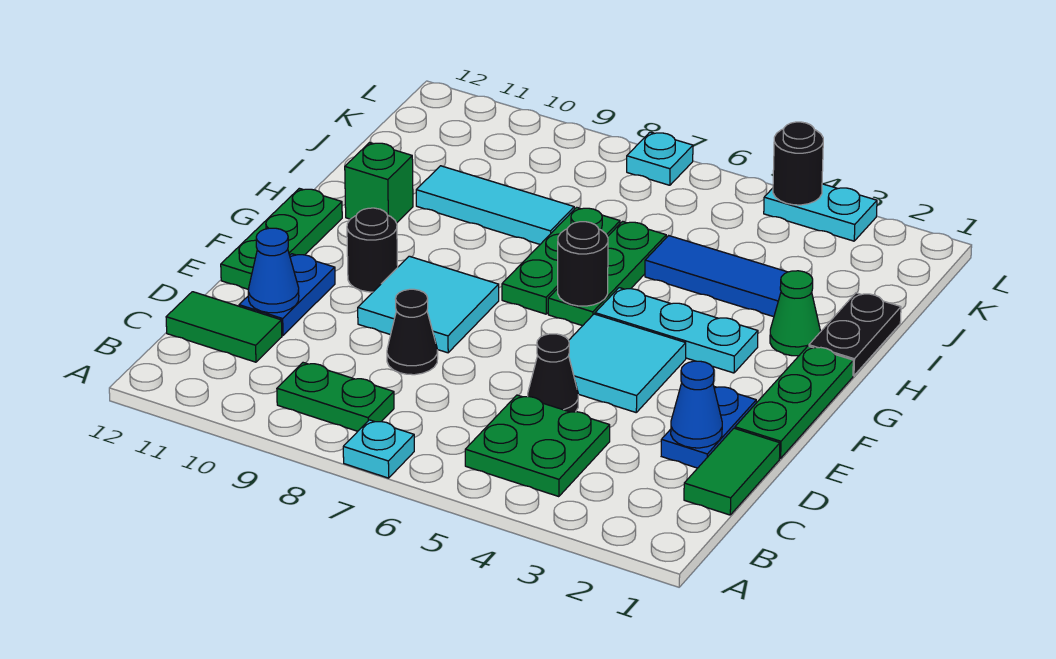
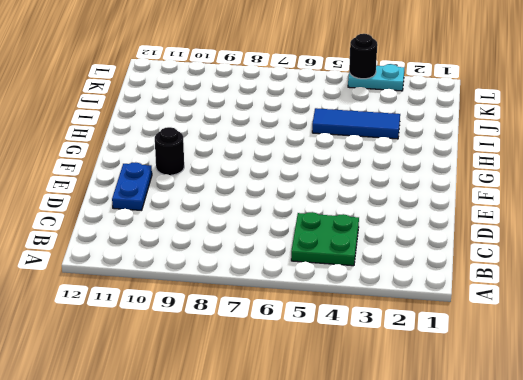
none -> cyan 1x1 plate [343,420,414,478]
none -> green 1x2 plate [277,363,394,431]
none -> green 1x2 tile [684,428,780,515]

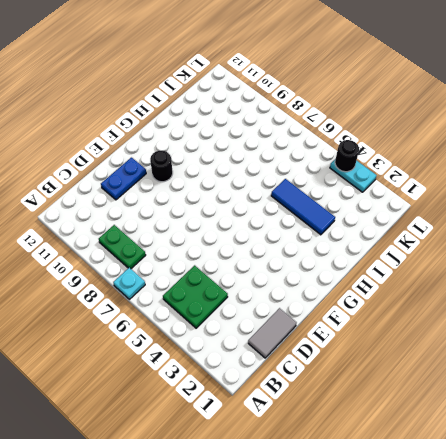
grey 1x2 tile [248,308,297,358] -> green 1x2 tile [684,428,780,515]
none -> green 1x2 tile [166,292,282,362]
none -> blue 1x2 plate [661,387,756,468]
none -> black 1x1 cone [528,334,578,412]

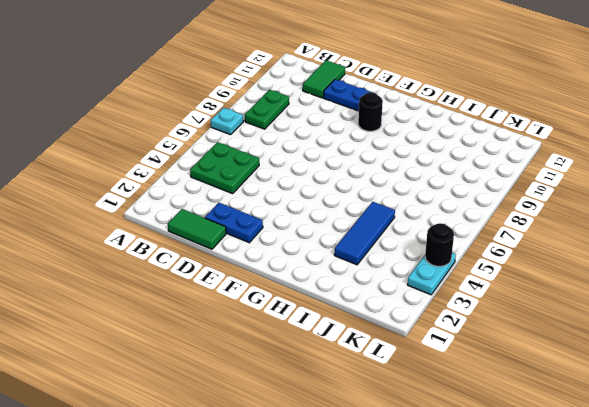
none -> black 1x1 cone [528,334,578,412]
none -> black 1x1 cone [387,289,438,375]
none -> green 1x3 plate [735,346,853,458]

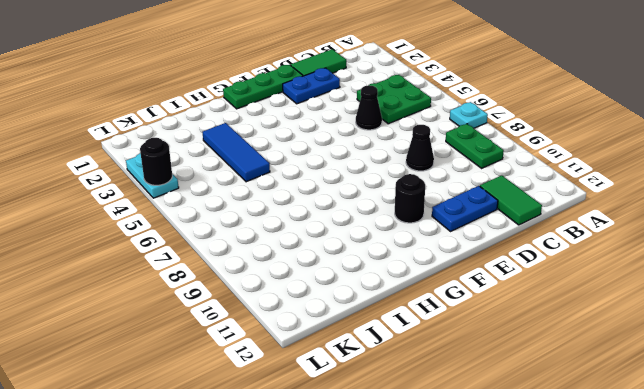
none -> cyan 2x2 tile [569,314,686,412]
none -> cyan 2x2 tile [358,256,499,353]
none -> green 1x3 plate [221,188,342,290]

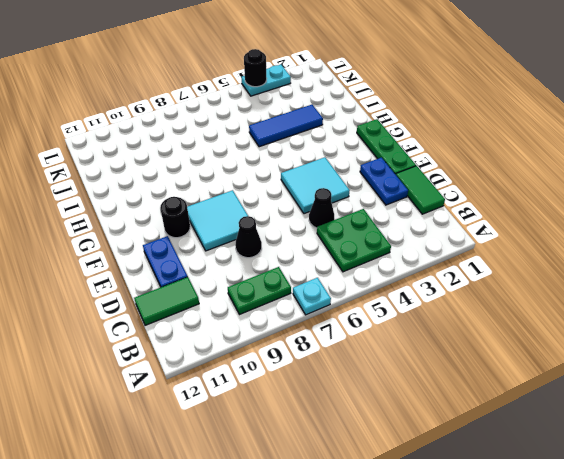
none -> green 1x3 plate [221,188,342,290]
none -> cyan 1x3 plate [595,288,758,373]
none -> green 1x3 plate [548,221,666,326]

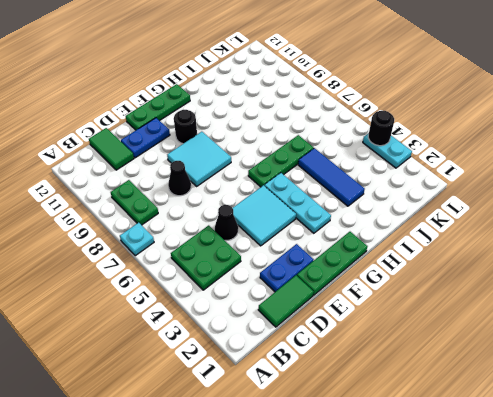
none -> green 1x3 plate [502,207,620,314]
none -> black 1x2 plate [809,293,901,376]
none -> green 1x1 cone [770,271,820,356]

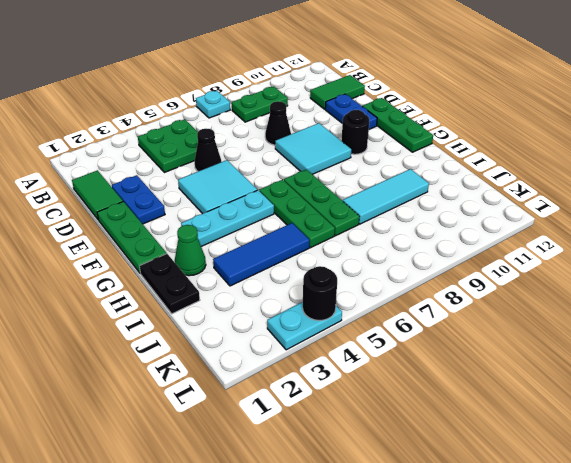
none -> green 1x1 brick [345,143,413,223]
none -> cyan 1x1 plate [627,132,693,185]
none -> blue 1x1 cone [671,361,722,448]

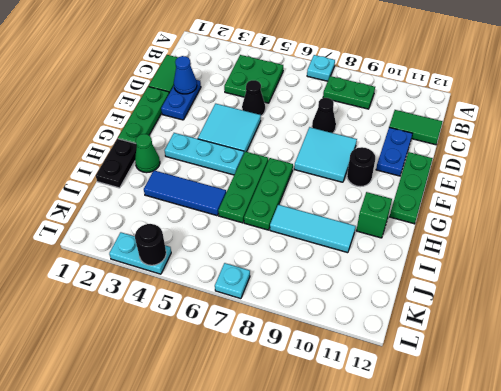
none -> blue 1x1 cone [248,228,299,313]
none -> black 1x1 round brick [558,222,608,306]

